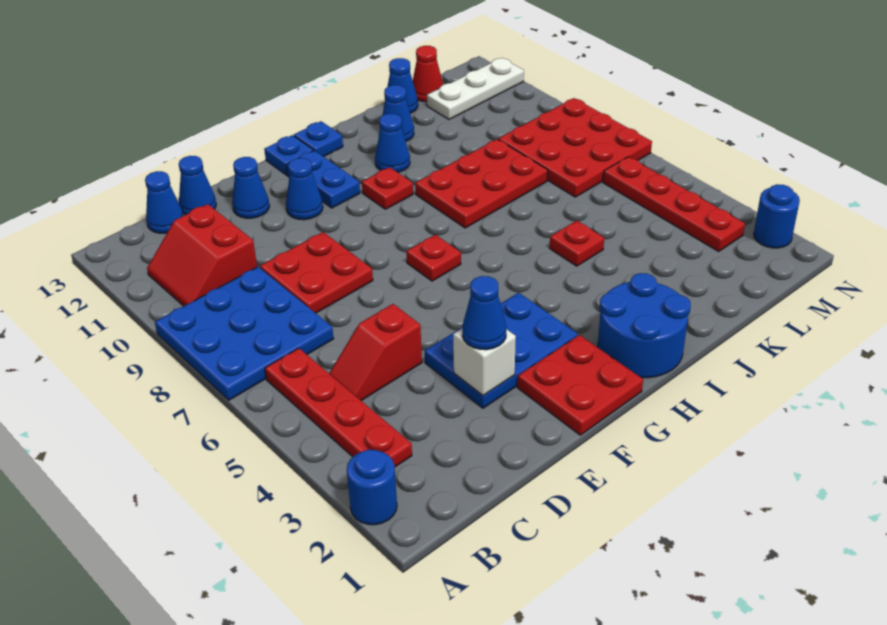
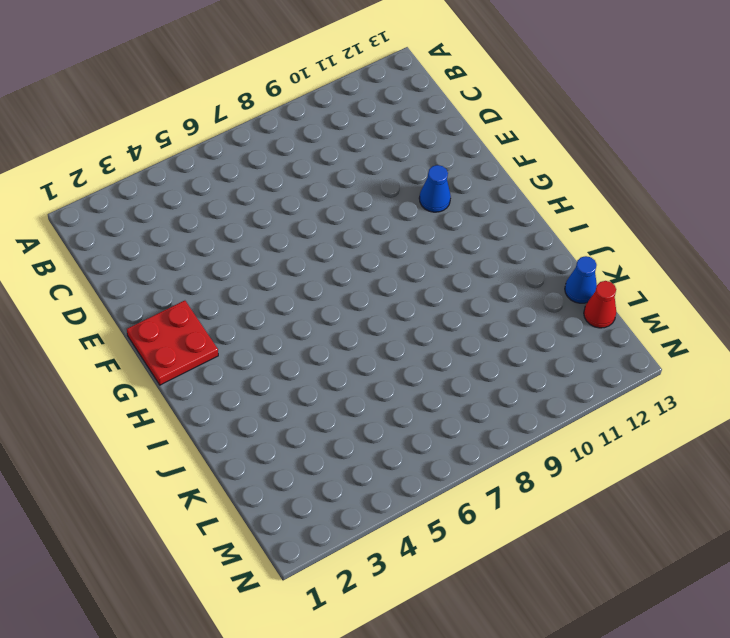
none -> blue 1x1 round brick [347,450,397,525]
none -> blue 3x3 plate [155,267,334,400]
none -> red 1x4 plate [265,348,412,467]
none -> red 2x2 slope [147,204,257,306]

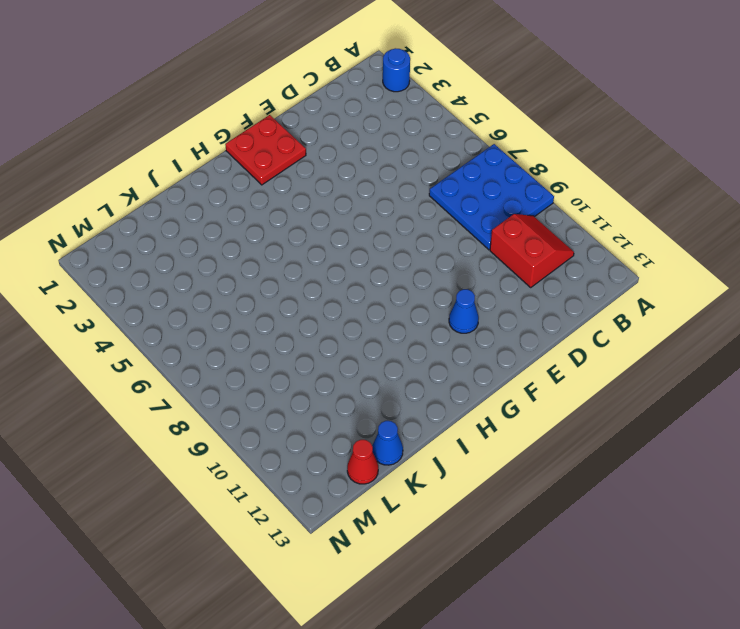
none -> red 1x4 plate [265,348,412,467]
none -> red 1x2 slope [329,304,422,401]
none -> blue 1x1 cone [145,171,183,233]
none -> red 2x2 plate [260,232,373,313]

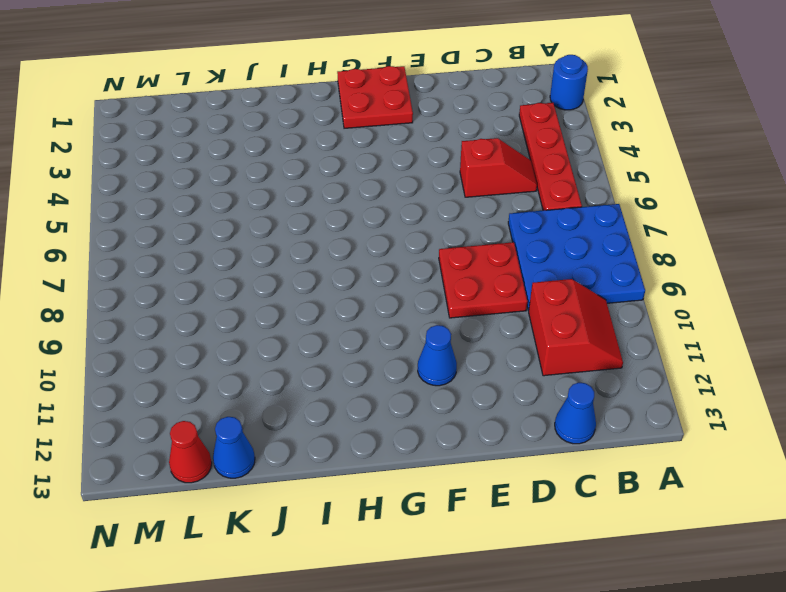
none -> blue 1x1 cone [179,156,216,215]
none -> blue 2x3 plate [425,293,578,408]
none -> blue 1x1 cone [232,157,270,218]
none -> red 1x1 plate [406,235,461,281]

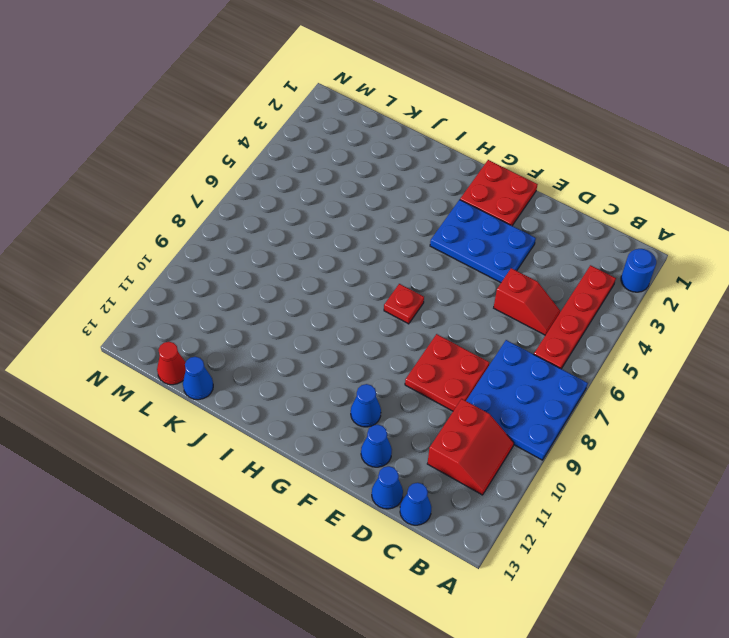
none -> blue 1x2 plate [286,150,360,208]
none -> blue 1x1 plate [264,135,313,175]
none -> blue 2x2 round brick [598,273,691,378]
none -> red 1x1 plate [362,167,413,209]

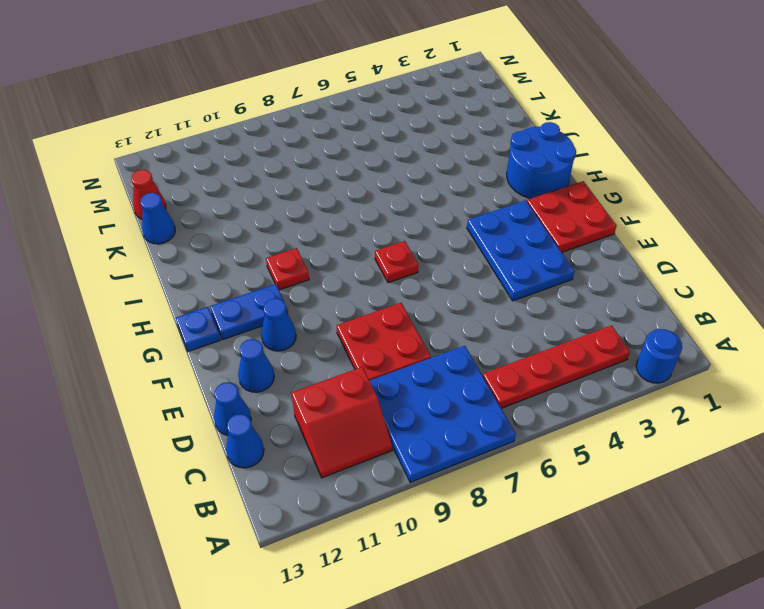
none -> red 1x2 slope [329,304,422,401]
none -> blue 1x1 plate [294,121,343,157]
none -> red 2x3 plate [415,139,548,228]
none -> blue 1x1 cone [375,114,410,172]

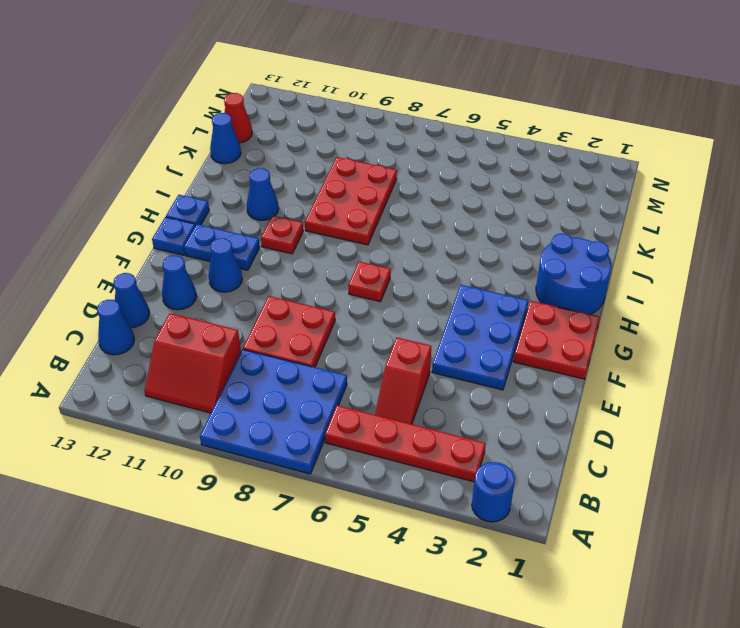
none -> red 1x1 plate [550,221,604,266]
none -> blue 1x1 cone [382,85,414,141]
none -> red 3x3 plate [498,98,652,197]
none -> white 1x3 plate [427,58,524,119]

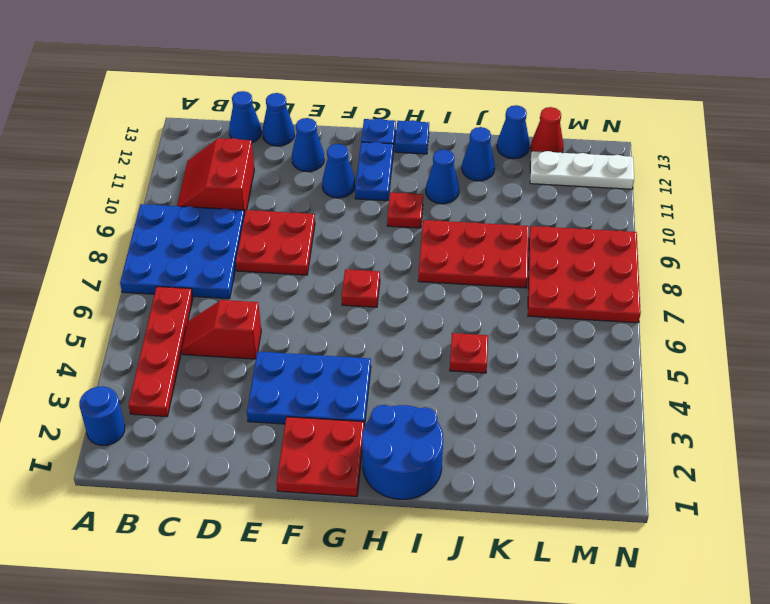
none -> red 1x4 plate [603,157,745,251]
none -> blue 1x1 round brick [754,184,800,248]
none -> white 1x1 brick [453,329,516,396]
none -> blue 1x1 cone [462,276,506,350]

